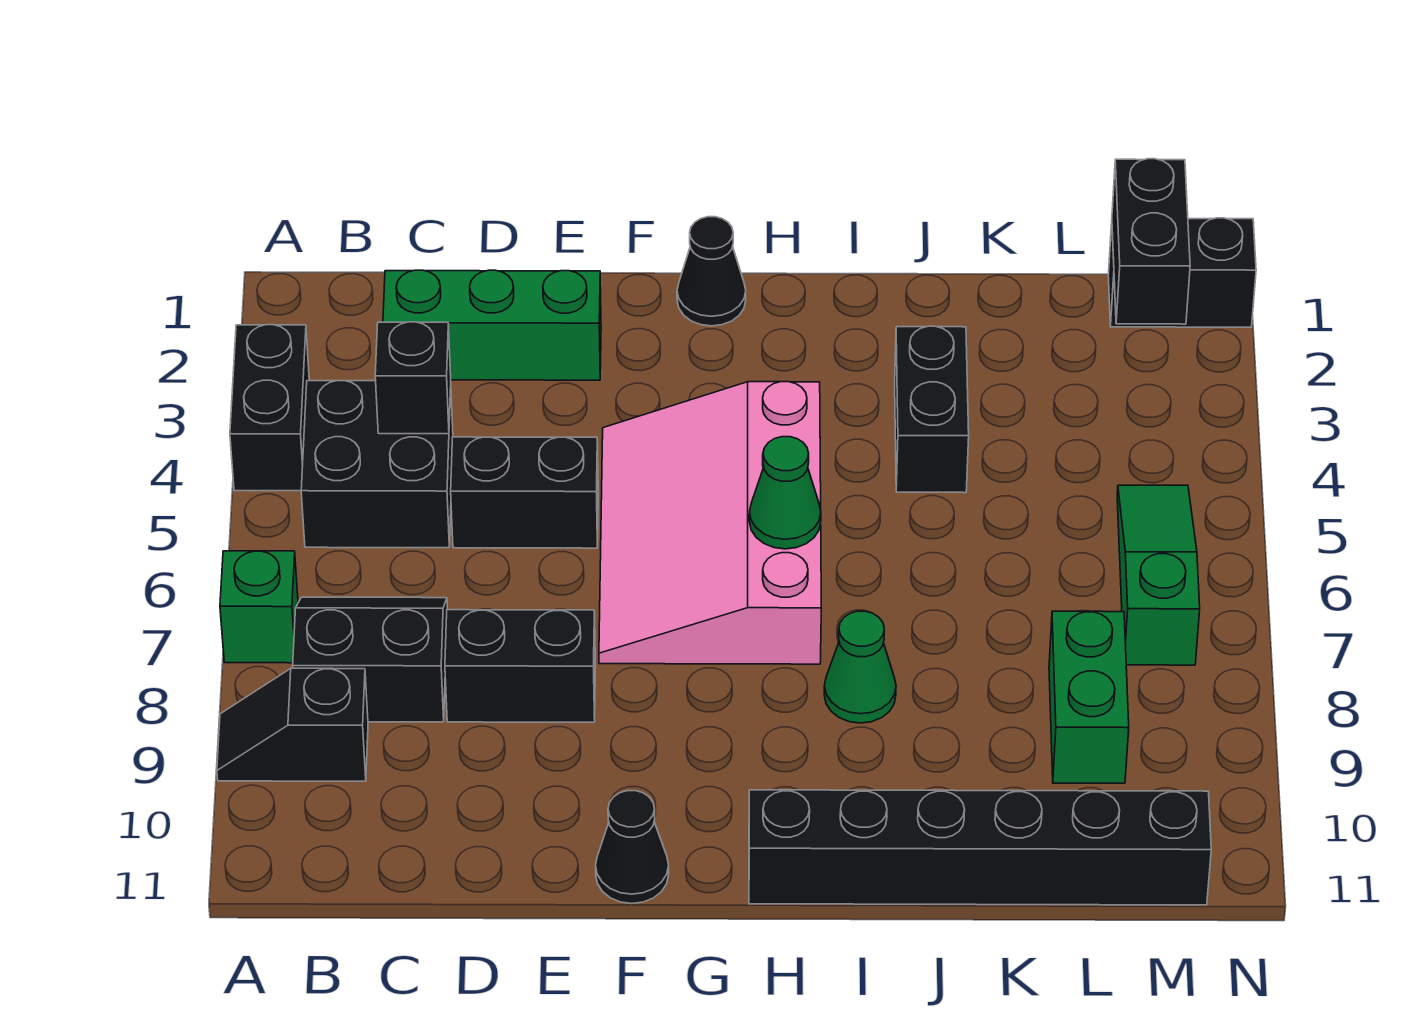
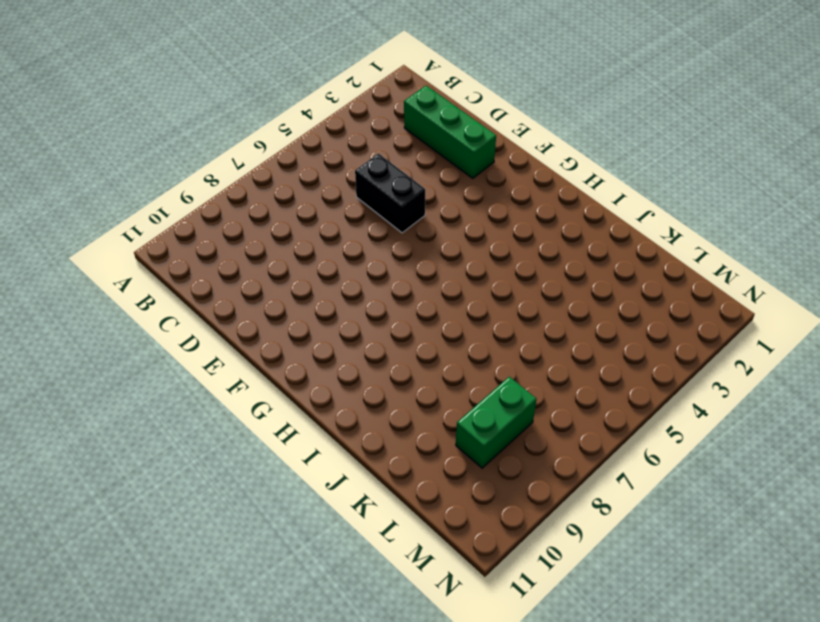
none -> black 1x2 brick [230,325,309,491]
none -> green 1x1 brick [220,551,298,663]
none -> black 1x2 slope [217,668,368,781]

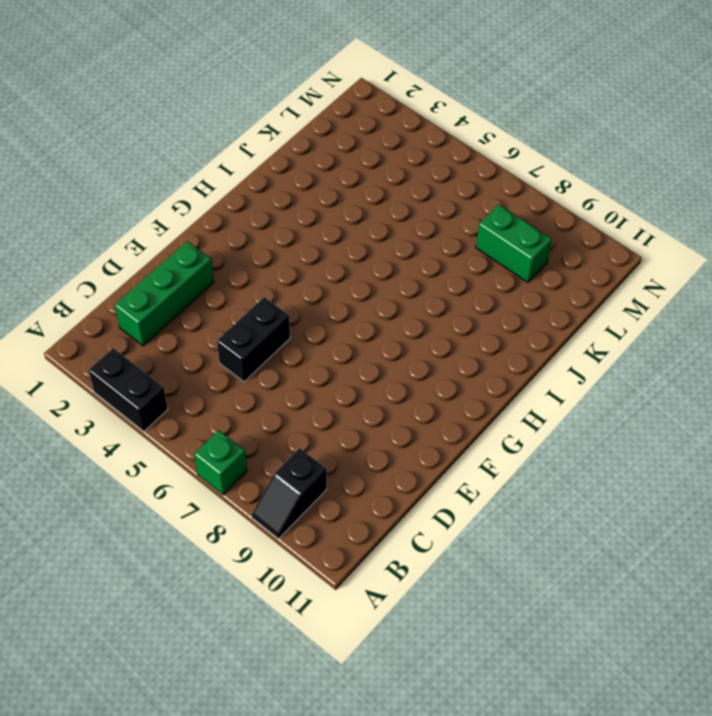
none -> black 2x2 brick [301,381,453,548]
none -> black 2x2 slope [293,597,447,722]
none -> black 1x2 brick [445,610,596,722]

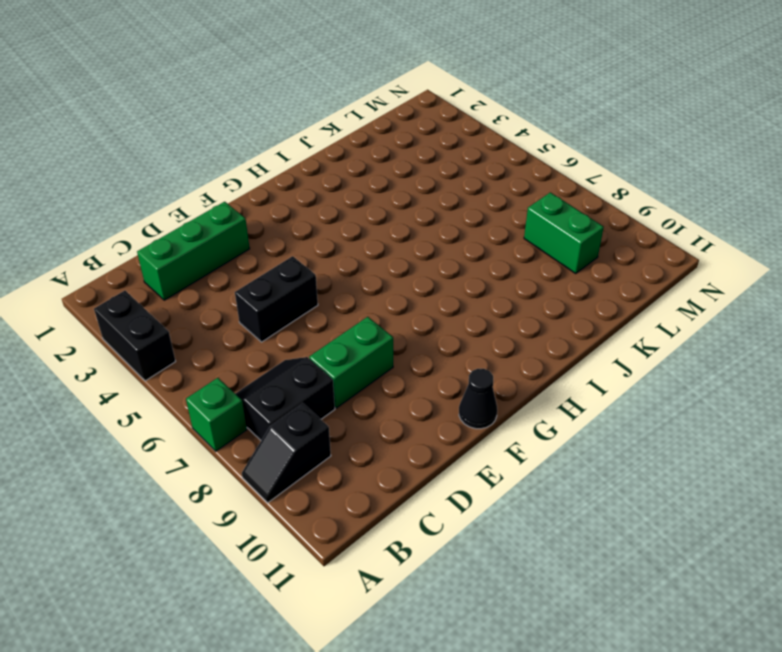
green 1x2 brick [309,317,393,408] -> black 1x2 brick [445,610,596,722]
none -> black 2x2 brick [301,381,453,548]
none -> pink 3x4 slope [599,382,821,664]
none -> black 1x1 cone [677,217,746,326]

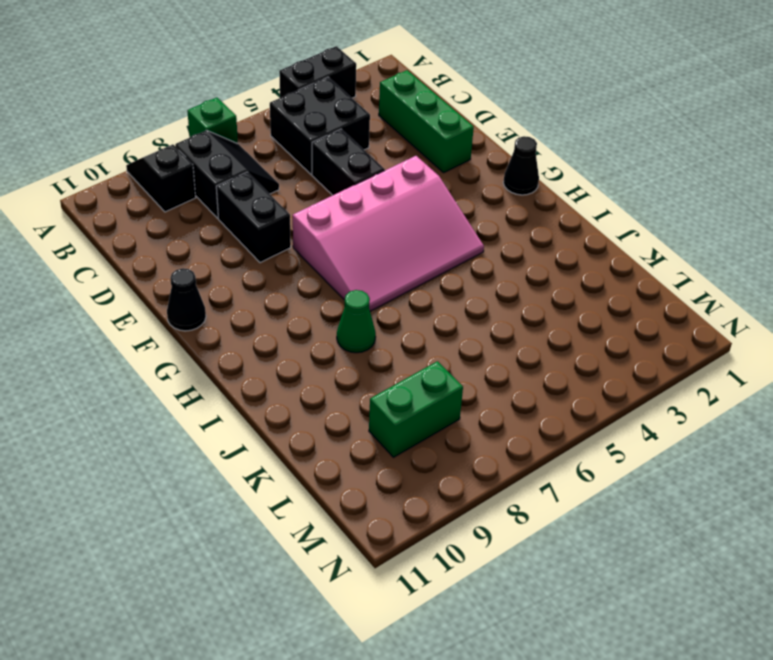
pink 3x4 slope [293,156,484,311] -> pink 3x4 slope turned to [599,382,821,664]
none -> black 1x6 brick [749,790,1211,905]
none -> black 1x2 brick [895,326,969,493]
none -> black 1x2 brick [1108,218,1256,327]

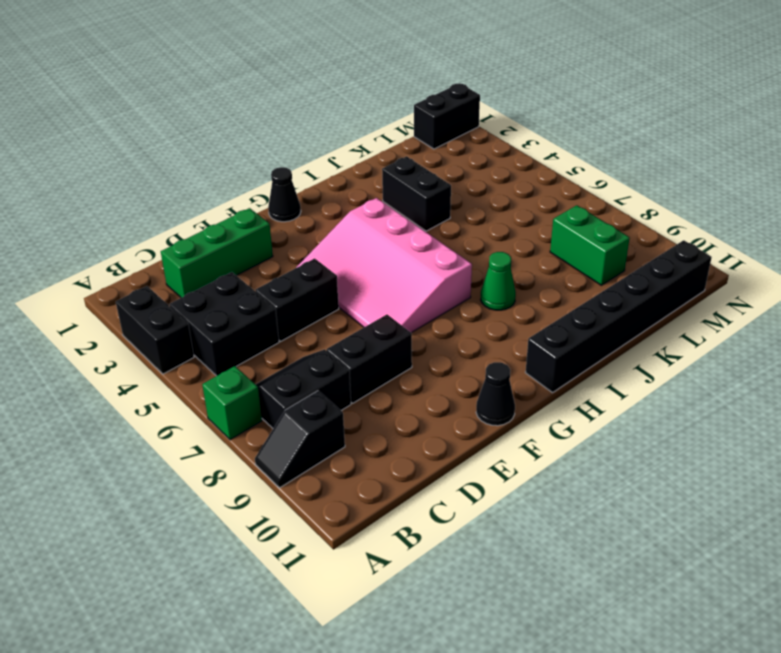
none -> green 1x3 slope [1117,485,1200,665]
none -> black 1x1 brick [375,322,451,434]
none -> green 1x1 cone [749,437,821,549]

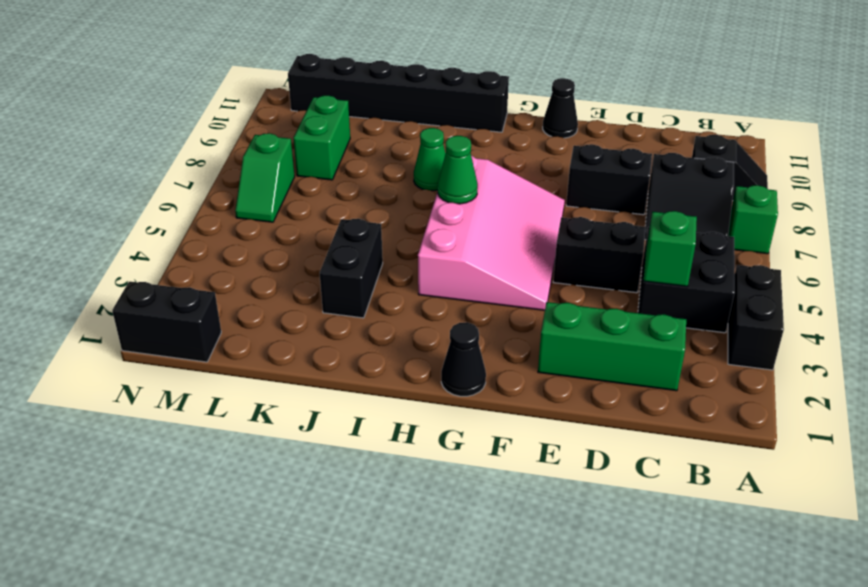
green 1x1 brick [643,211,697,286] -> black 1x1 brick [375,322,451,434]
green 1x2 slope [235,133,295,222] -> green 1x3 slope [1117,485,1200,665]
none -> black 1x2 brick [1112,159,1190,324]

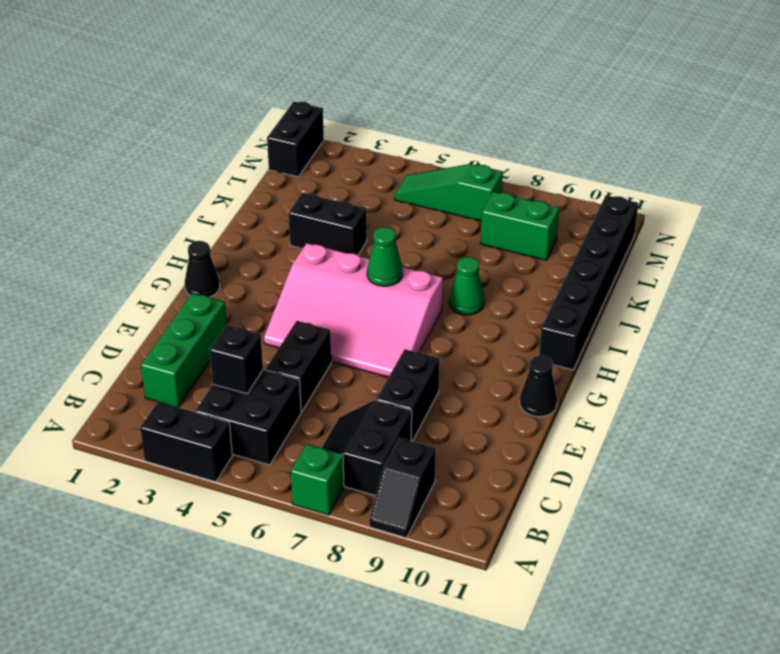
none -> black 1x2 brick [1112,159,1190,324]

